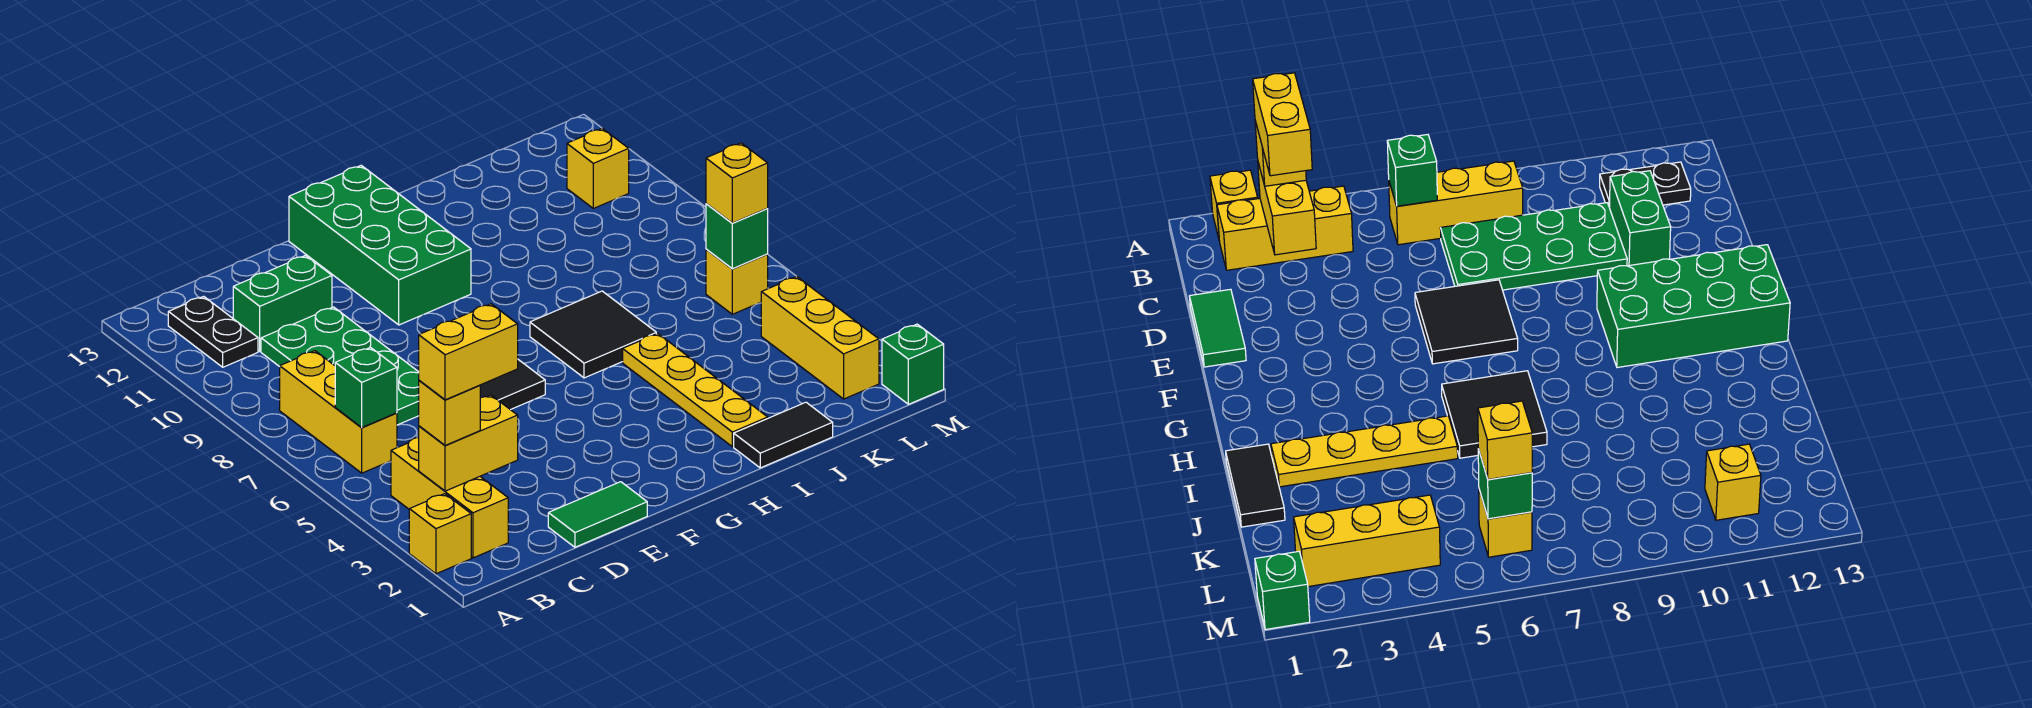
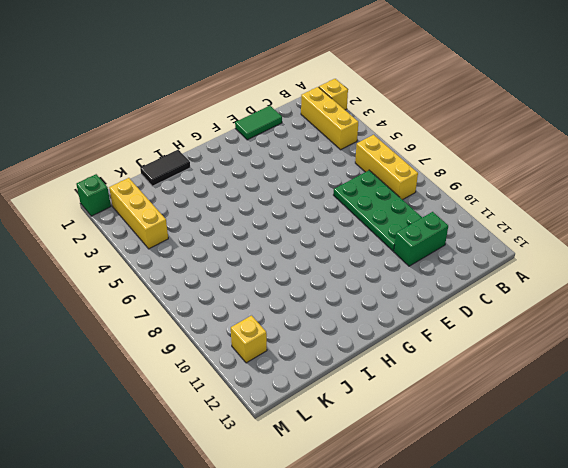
none -> black 1x2 plate [168,296,258,367]
none -> black 2x2 tile [480,360,545,410]
none -> green 2x4 brick [289,165,471,325]

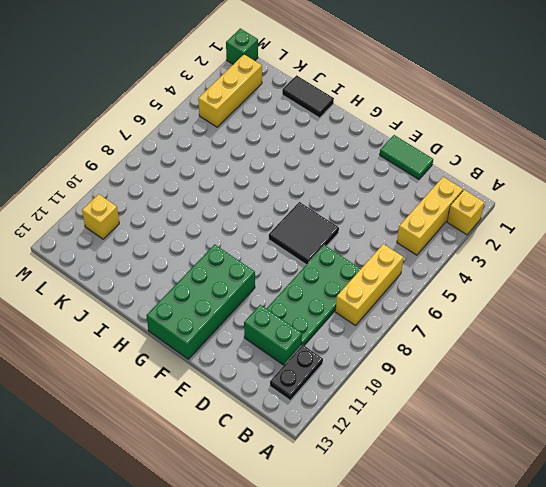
none -> black 2x2 tile [530,291,656,378]
none -> yellow 1x4 plate [623,333,768,447]
none -> yellow 1x1 brick [706,249,768,314]

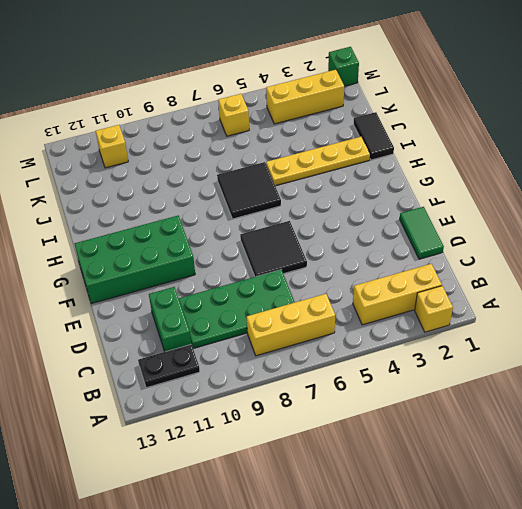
none -> yellow 1x2 brick [419,395,518,491]
none -> green 1x1 brick [335,347,397,428]
none -> green 1x1 brick [706,204,768,269]

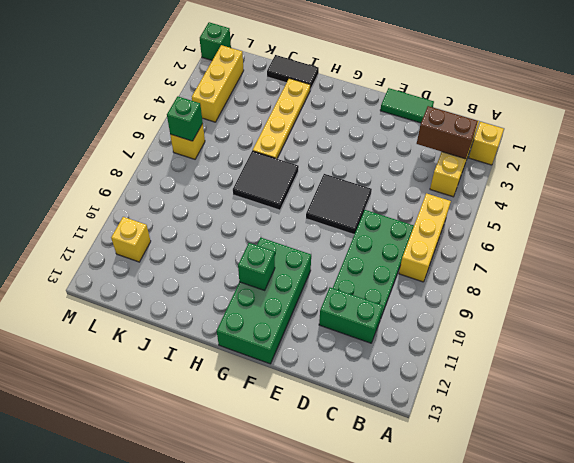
brown 1x2 brick [417,106,478,159] -> yellow 1x2 brick [419,395,518,491]
green 1x1 brick [238,243,275,290] -> green 1x1 brick moved to [335,347,397,428]
none -> black 1x2 plate [168,296,258,367]
none -> yellow 1x1 brick [419,380,480,445]
none -> yellow 1x1 brick [706,143,768,223]

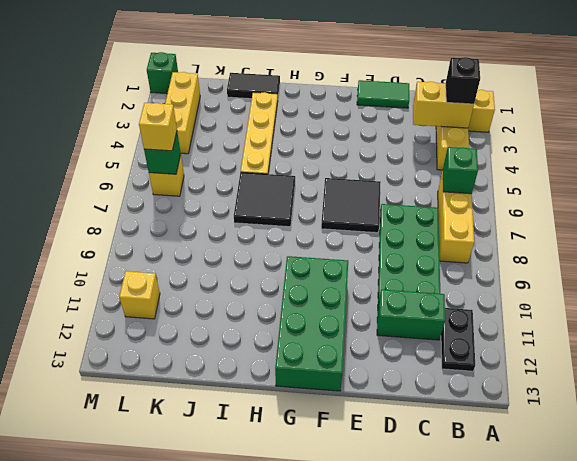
black 1x1 brick [446,57,480,104] -> yellow 1x1 brick [419,380,480,445]
none -> yellow 1x2 brick [419,304,518,400]

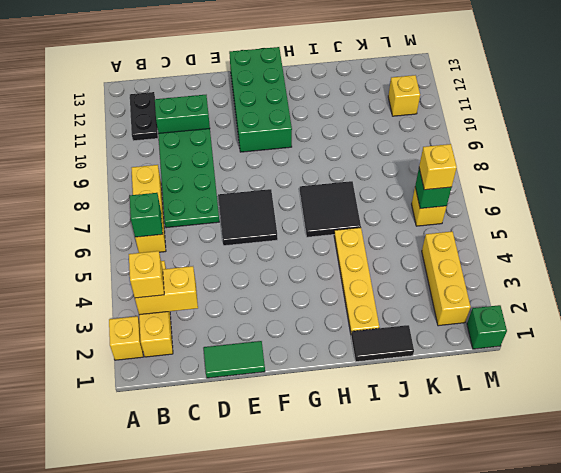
none -> yellow 1x2 brick [419,304,518,400]

